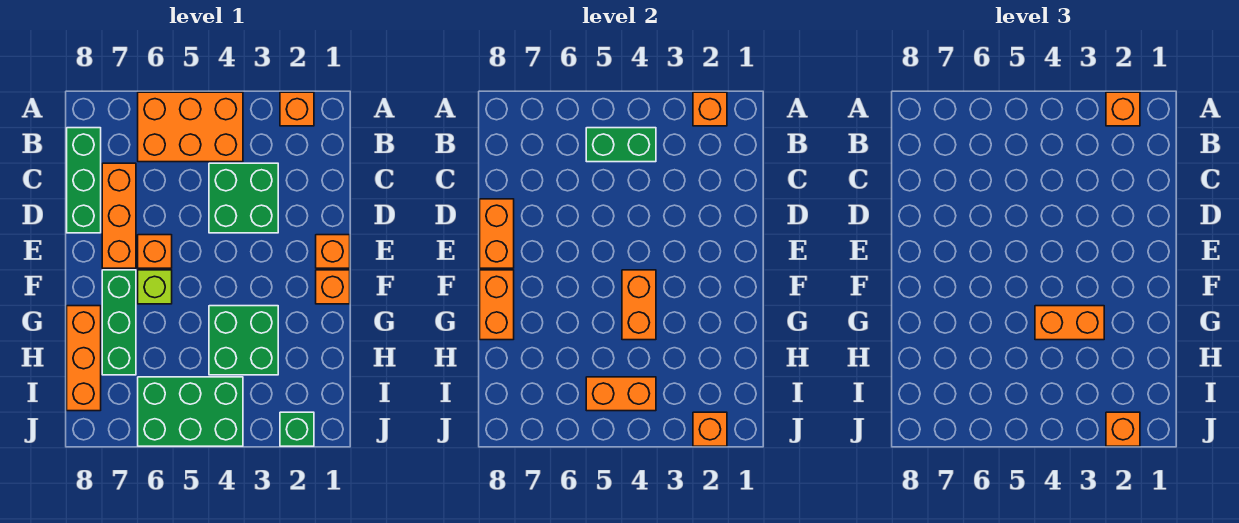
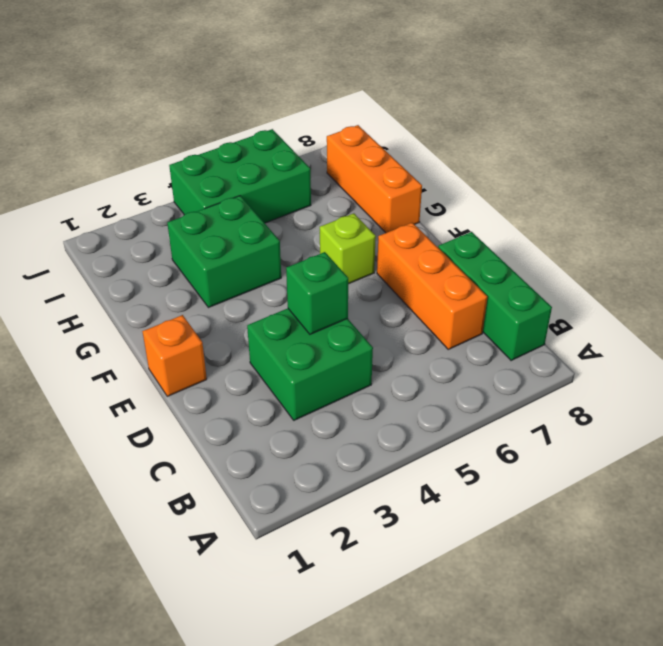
green 1x1 brick [286,252,348,334] -> green 1x1 brick moved to [280,412,314,446]
none -> orange 1x1 brick [280,92,314,126]
none -> orange 2x3 brick [138,92,243,162]
none -> orange 1x1 brick [138,235,172,268]

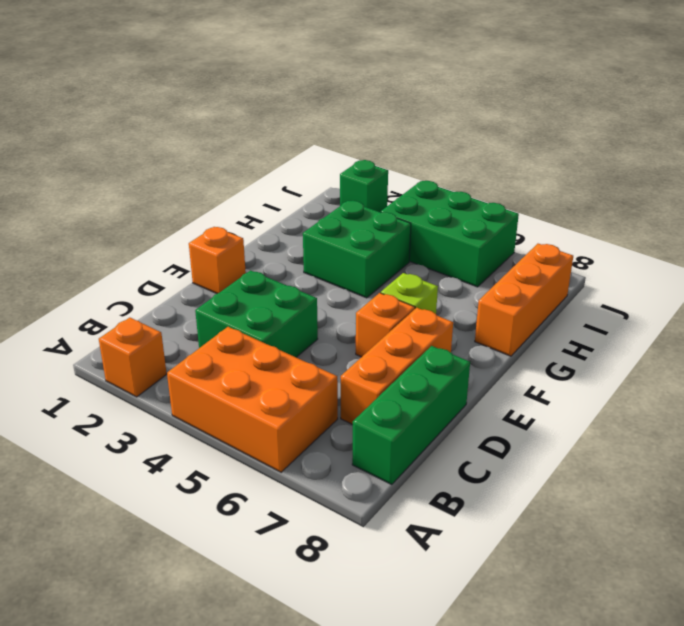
none -> orange 1x1 brick [316,270,350,304]
none -> green 1x3 brick [102,270,136,375]
none -> orange 1x1 brick [693,92,727,126]

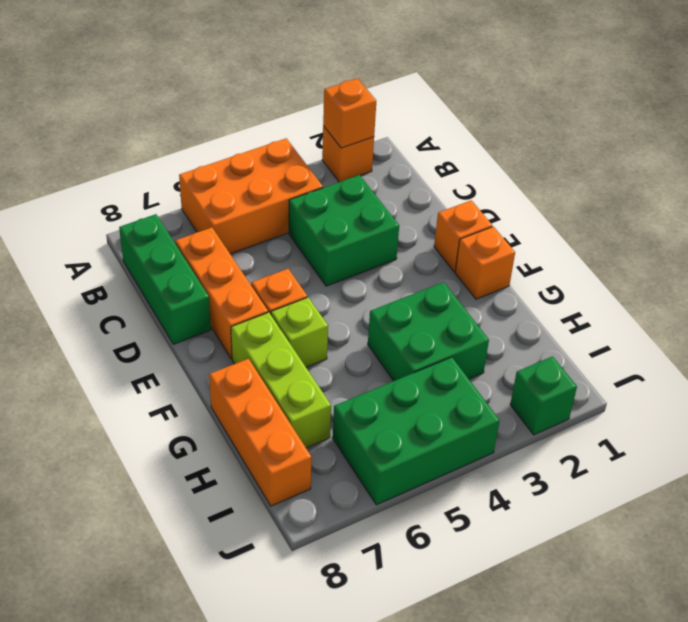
lime 1x3 brick [231,312,331,448] -> green 1x3 brick [102,270,136,375]
none -> green 1x2 brick [586,128,656,162]
none -> orange 1x2 brick [480,199,514,268]
none -> orange 1x2 brick [622,270,656,340]

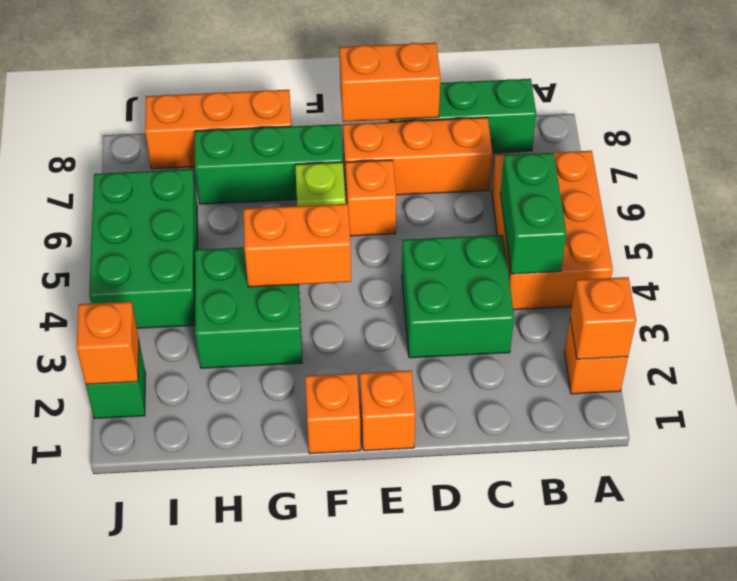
none -> orange 1x2 brick [480,270,514,340]
none -> orange 1x2 brick [586,377,656,411]
none -> orange 1x1 brick [1106,92,1140,126]

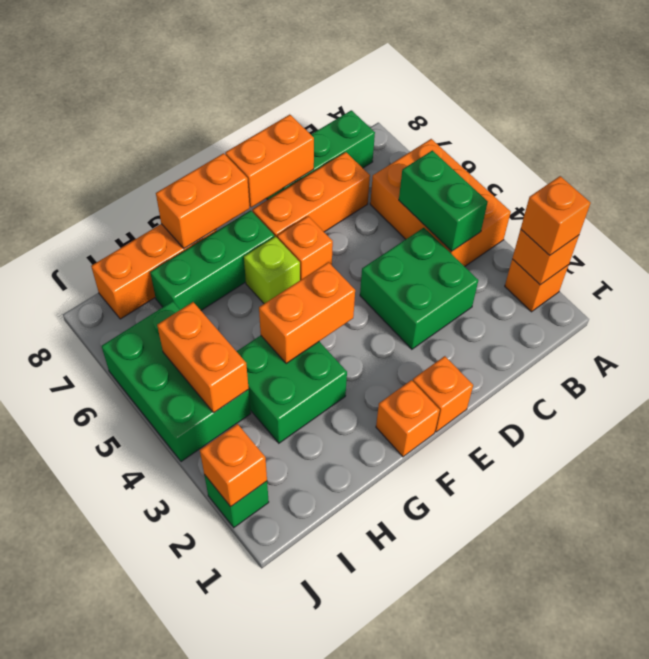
none -> orange 1x2 brick [1035,306,1104,340]
none -> orange 1x1 brick [1106,412,1140,446]

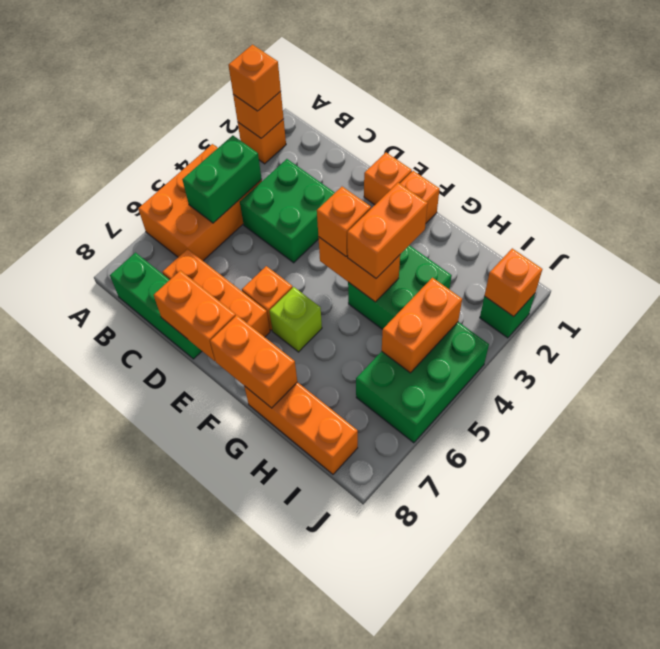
orange 1x1 brick [317,187,371,256] -> orange 1x1 brick moved to [1106,412,1140,446]
none -> green 1x3 brick [102,270,136,375]

